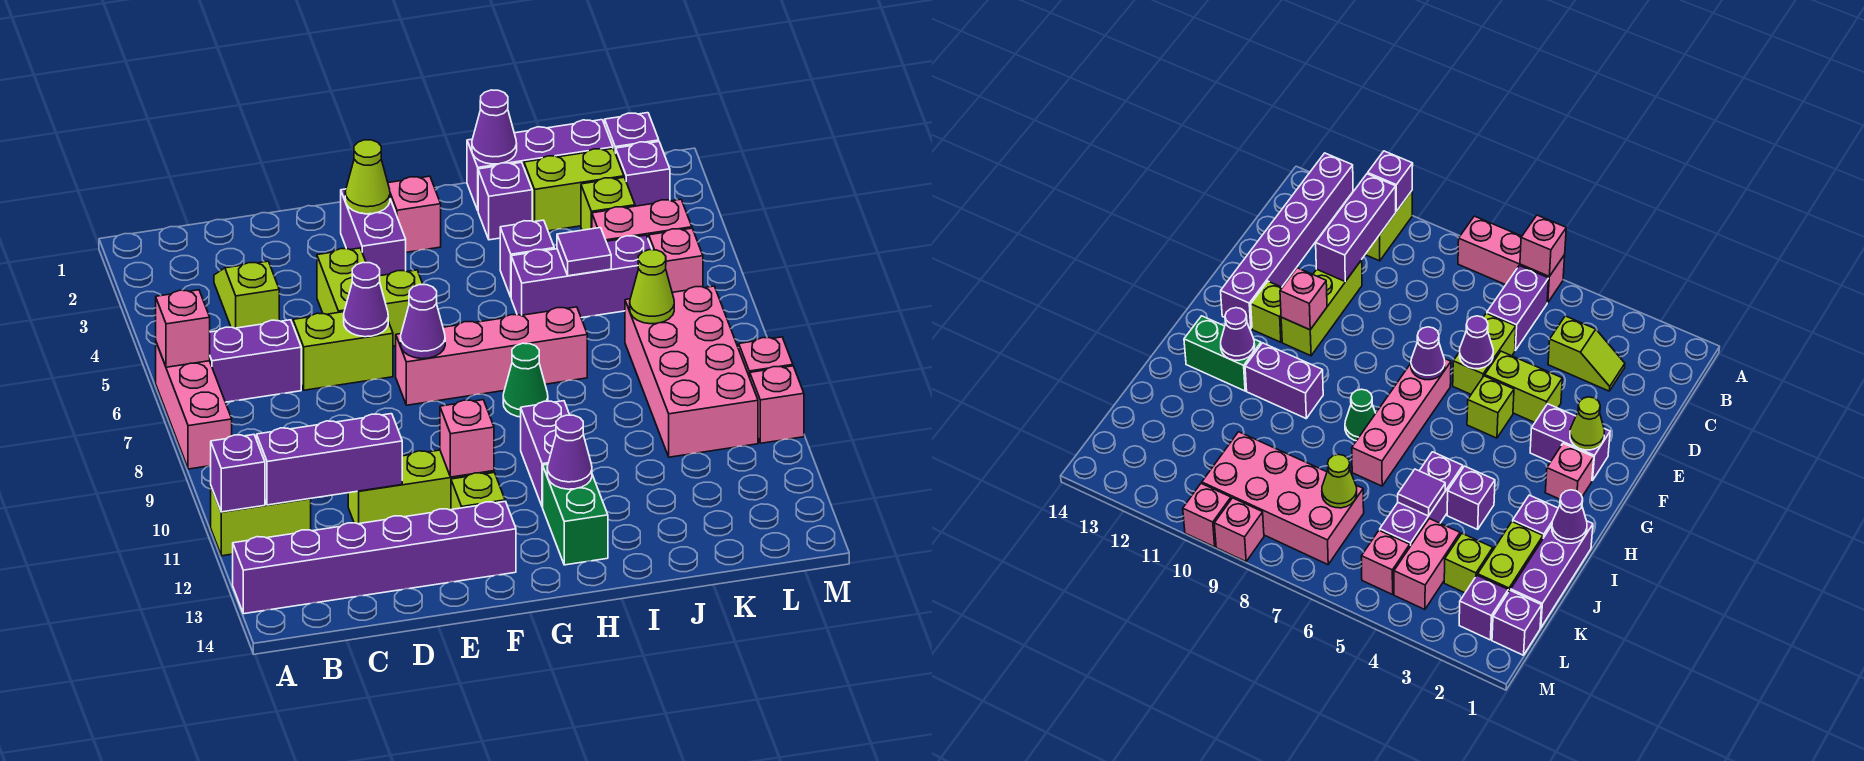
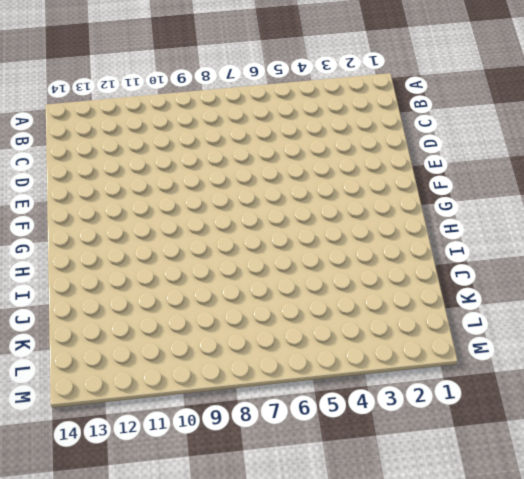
none -> pink 1x3 brick [156,343,232,469]
none -> lime 1x2 brick [211,487,311,556]
none -> purple 1x6 brick [233,501,516,614]
none -> purple 1x2 brick [210,320,301,402]

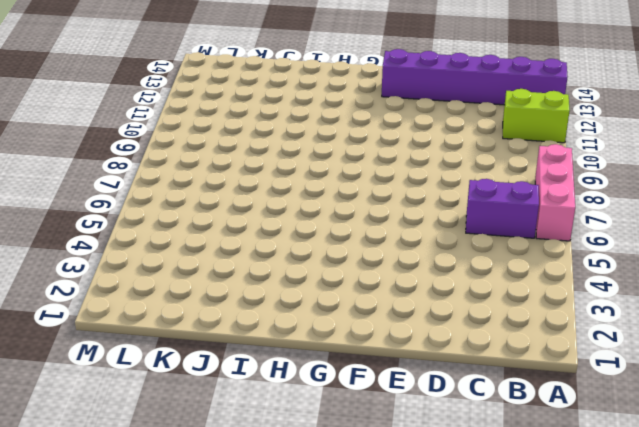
none -> lime 1x2 slope [214,261,279,328]
none -> lime 1x2 brick [293,312,393,390]
none -> lime 1x3 brick [348,450,494,524]
none -> lime 1x2 brick [317,248,366,314]

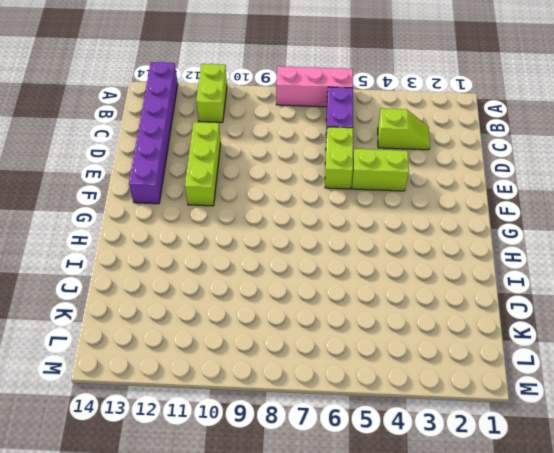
none -> purple 1x2 brick [341,189,406,276]
none -> lime 1x1 brick [380,270,423,346]
none -> pink 1x4 brick [396,307,587,405]
none -> lime 1x1 brick [451,473,505,510]

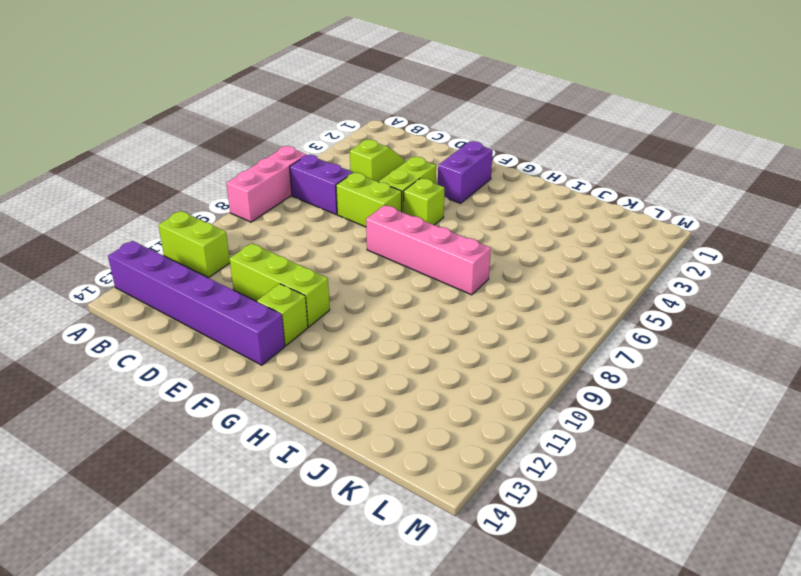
none -> pink 1x1 brick [388,176,441,252]
none -> green 1x1 cone [503,343,548,417]
none -> purple 1x2 brick [521,401,570,507]
none -> green 1x2 brick [543,464,608,565]

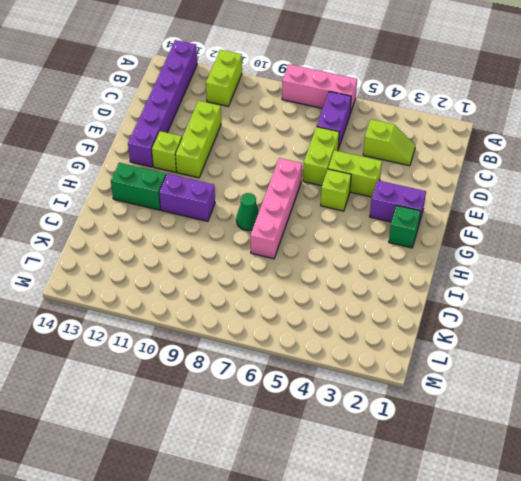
green 1x1 brick [389,205,421,248] -> pink 1x1 brick [388,176,441,252]
none -> purple 1x3 brick [467,120,613,210]
none -> purple 1x1 brick [478,162,532,240]
none -> purple 1x1 brick [500,220,554,297]
none -> purple 1x3 brick [511,235,652,318]

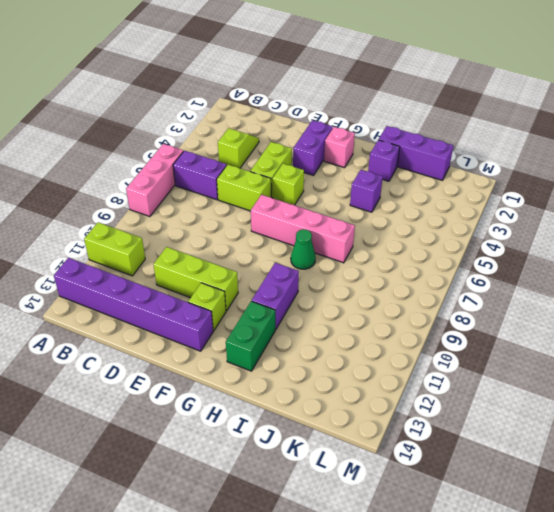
none -> purple 1x3 brick [511,235,652,318]
none -> lime 1x2 brick [524,149,624,231]
none -> lime 1x1 brick [581,177,635,230]
none -> pink 1x2 brick [592,199,692,241]

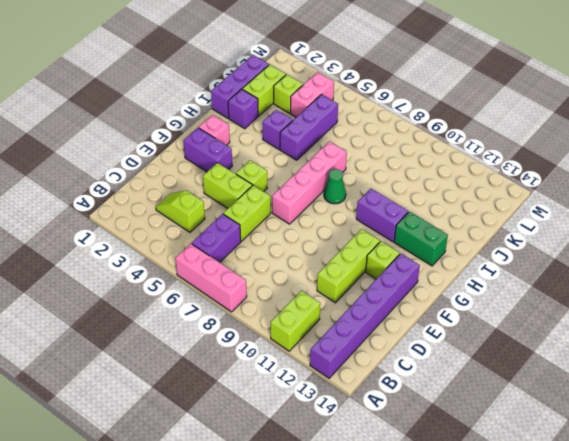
none -> pink 2x4 brick [625,286,758,457]
none -> purple 1x1 brick [605,113,659,153]
none -> purple 1x1 brick [616,142,670,206]
none -> pink 1x1 brick [649,228,703,292]

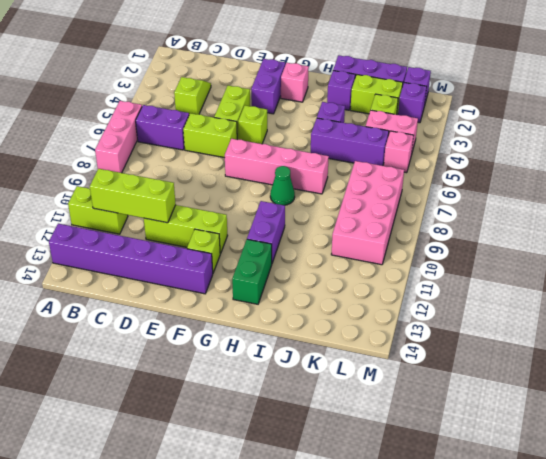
lime 1x3 brick [90,169,176,223] -> purple 1x3 brick [257,414,402,505]
none -> pink 1x1 brick [739,337,793,377]
none -> pink 1x1 brick [750,366,804,443]
none -> pink 1x1 brick [156,290,210,367]
none -> purple 1x1 brick [211,435,265,512]

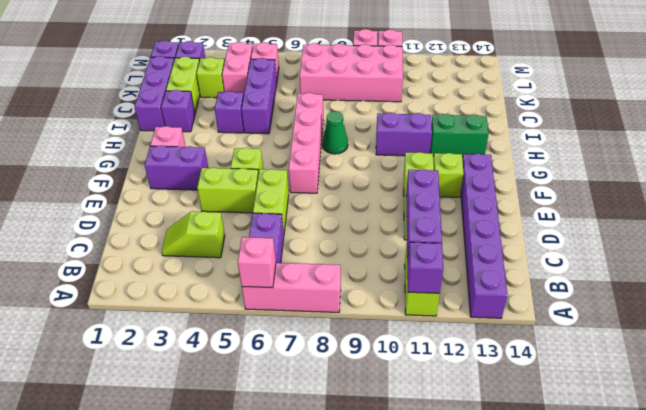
none -> purple 1x1 cone [344,263,388,337]
none -> lime 1x1 cone [345,140,390,214]
none -> purple 1x1 cone [401,285,445,359]
none -> pink 1x1 brick [440,400,494,477]

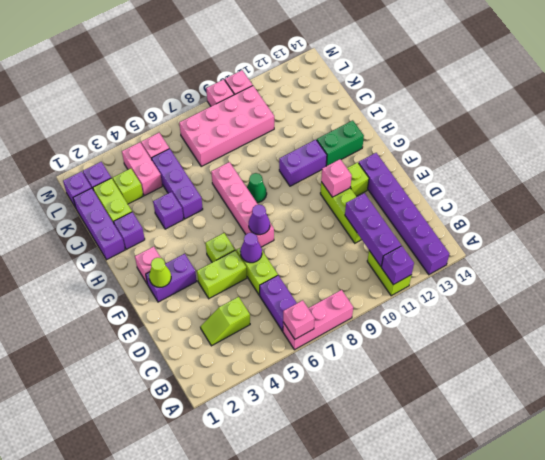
none -> purple 1x1 cone [547,415,592,489]
none -> purple 1x1 cone [472,90,517,164]
none -> purple 1x1 tile [557,228,611,276]
none -> lime 1x1 cone [630,250,674,324]

